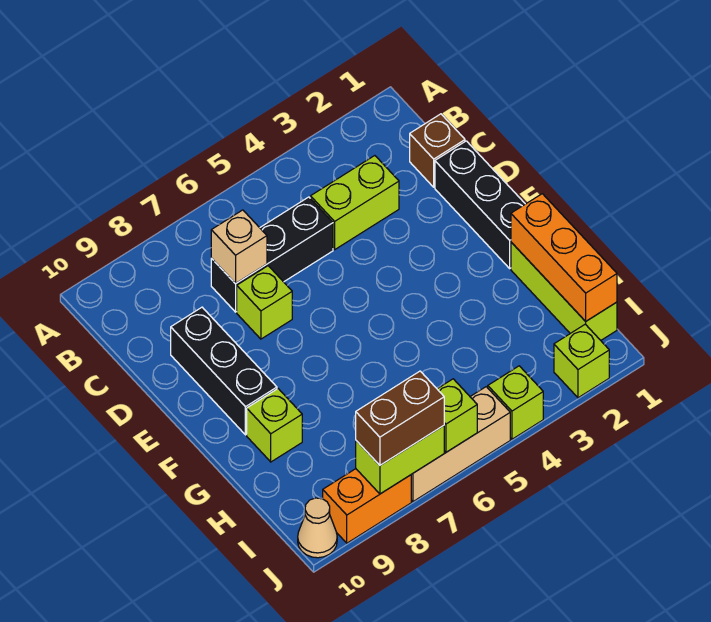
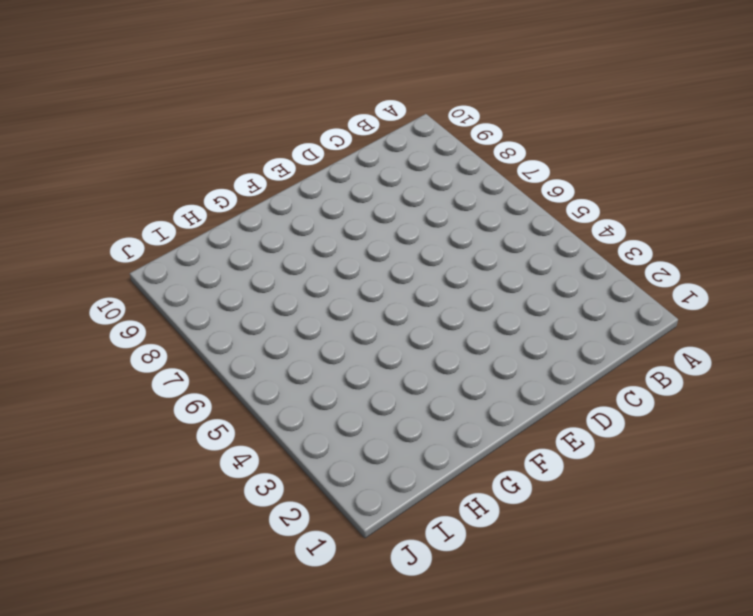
none -> brown 1x1 brick [410,114,465,187]
none -> lime 1x2 brick [310,156,399,249]
none -> black 1x3 brick [211,197,333,312]

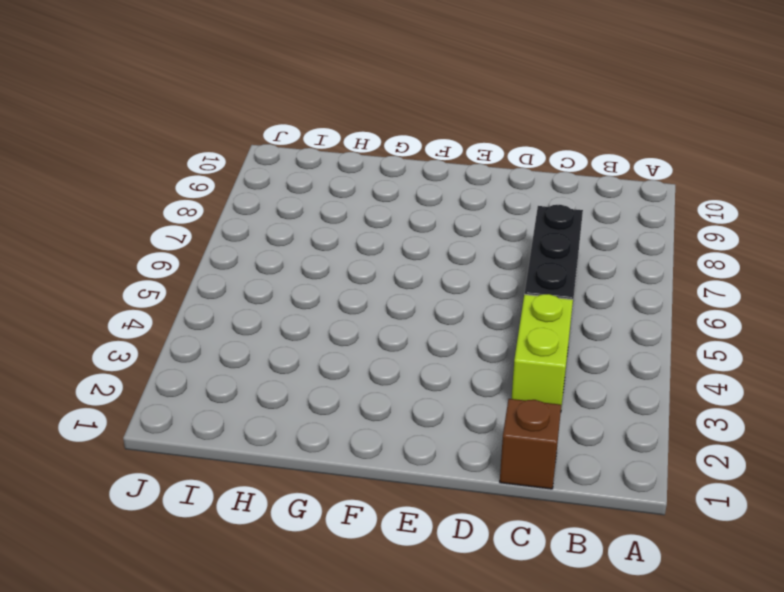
none -> black 1x3 brick [435,141,525,268]
none -> lime 1x1 brick [237,266,292,339]
none -> black 1x3 brick [171,307,277,435]

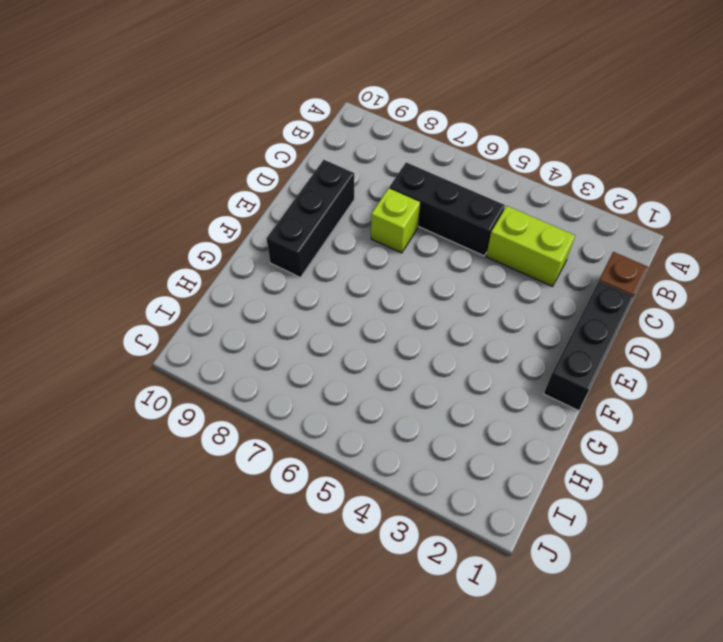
none -> lime 1x3 brick [511,242,617,340]
none -> lime 1x1 brick [247,389,302,462]
none -> lime 1x1 brick [554,324,609,398]

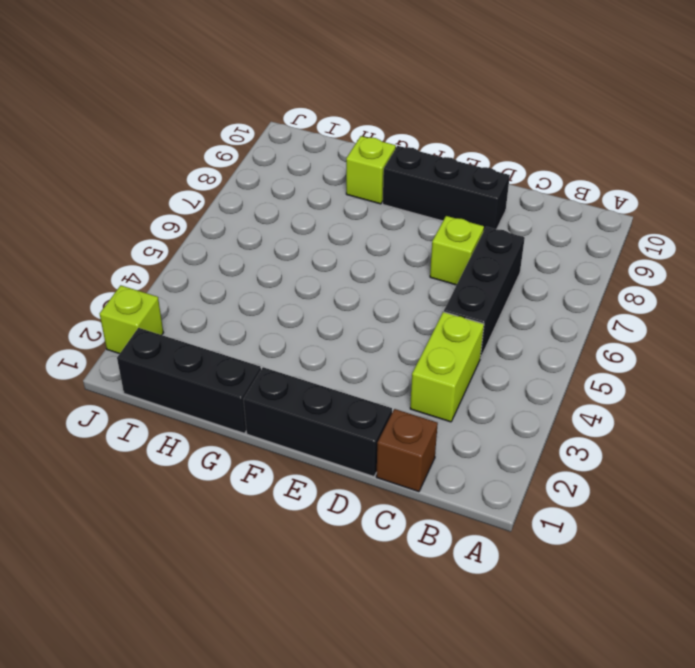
black 1x3 brick [117,328,261,433] -> lime 1x3 brick [511,242,617,340]
none -> lime 1x1 brick [488,366,543,439]
none -> tan 1x3 brick [411,387,510,502]
none -> orange 1x2 brick [323,469,411,543]

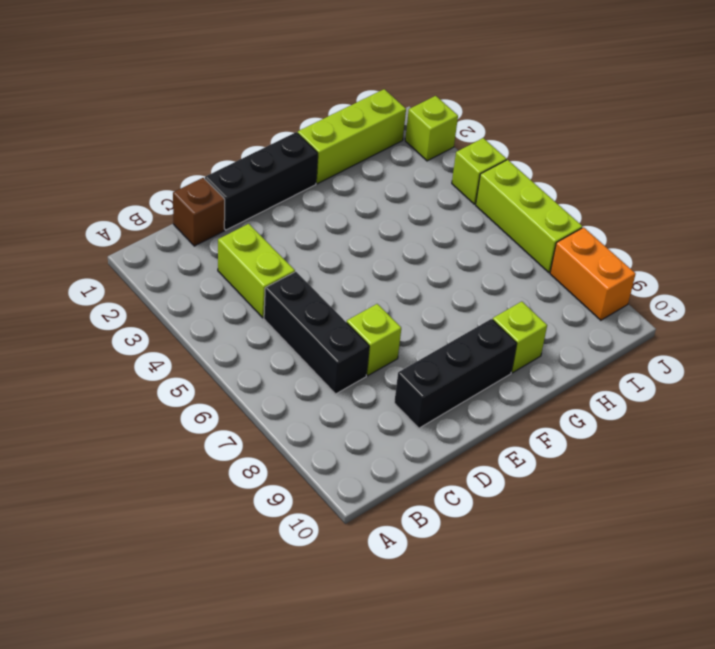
lime 1x3 brick [476,160,582,273] -> tan 1x3 brick [411,387,510,502]
none -> tan 1x1 cone [298,498,337,558]
none -> tan 1x1 brick [211,210,267,284]
none -> orange 1x3 brick [511,194,617,321]

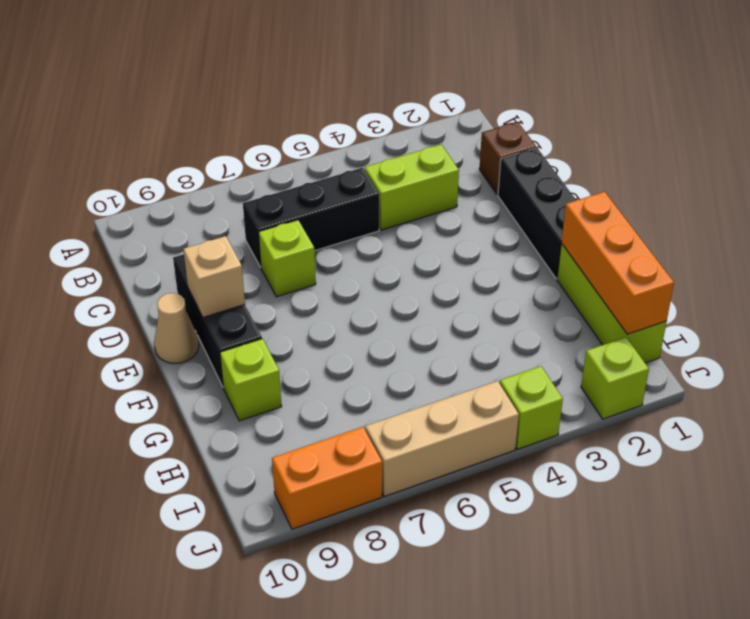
tan 1x1 brick [183,236,245,317] -> tan 1x1 brick moved to [211,210,267,284]
tan 1x1 cone [154,293,199,363] -> tan 1x1 cone moved to [298,498,337,558]
none -> lime 1x1 brick [438,379,477,452]
none -> lime 1x2 brick [356,426,444,494]
none -> brown 1x2 brick [356,371,444,465]

